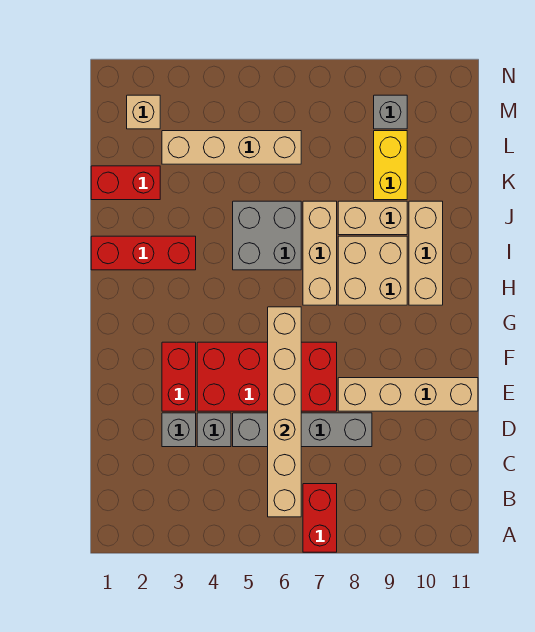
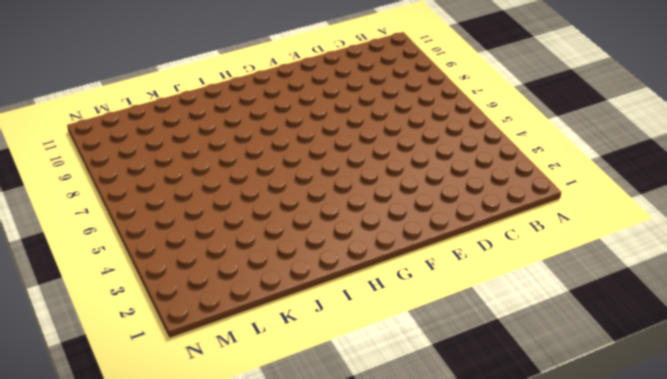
none -> red 1x2 brick [303,484,337,552]
none -> grey 1x1 brick [162,413,196,447]
none -> grey 1x1 brick [197,413,231,447]

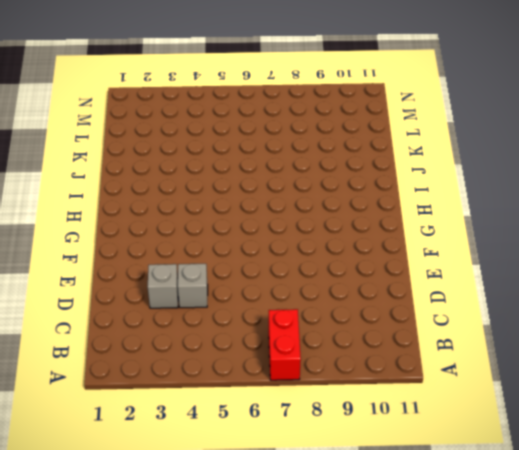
none -> grey 1x4 brick [233,413,372,447]
none -> red 1x2 brick [162,342,196,411]
none -> red 2x4 brick [197,342,337,411]

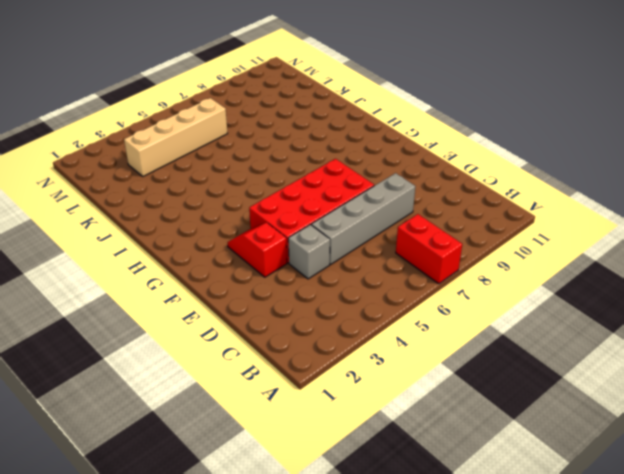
red 1x2 slope [227,223,287,277] -> red 1x2 brick [162,342,196,411]
none -> grey 1x1 brick [162,413,196,447]
none -> tan 1x4 brick [338,378,478,411]
none -> tan 1x3 brick [303,201,337,305]

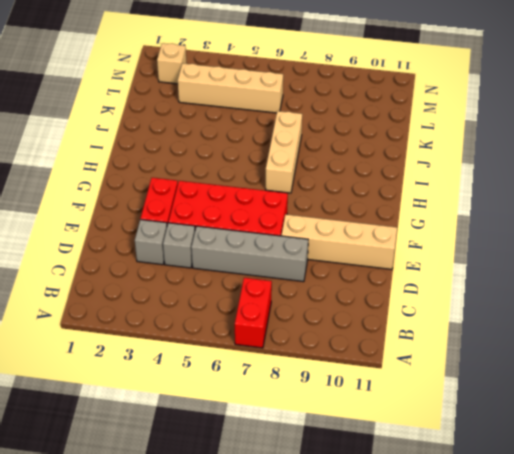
none -> tan 2x2 brick [338,236,407,305]
none -> tan 1x3 brick [409,201,443,305]
none -> red 1x3 brick [91,236,196,270]

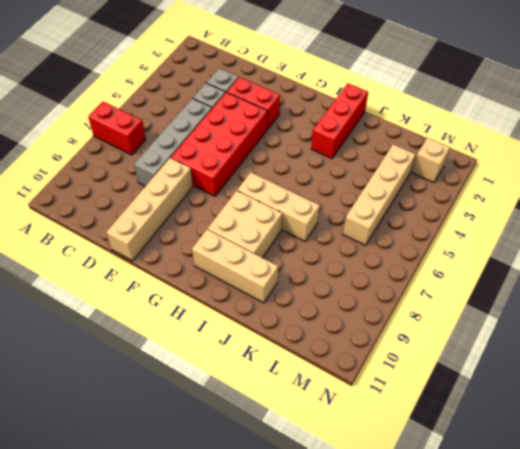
none -> grey 2x2 brick [233,201,301,270]
none -> tan 1x2 brick [338,201,407,235]
none -> red 1x2 brick [91,166,160,200]

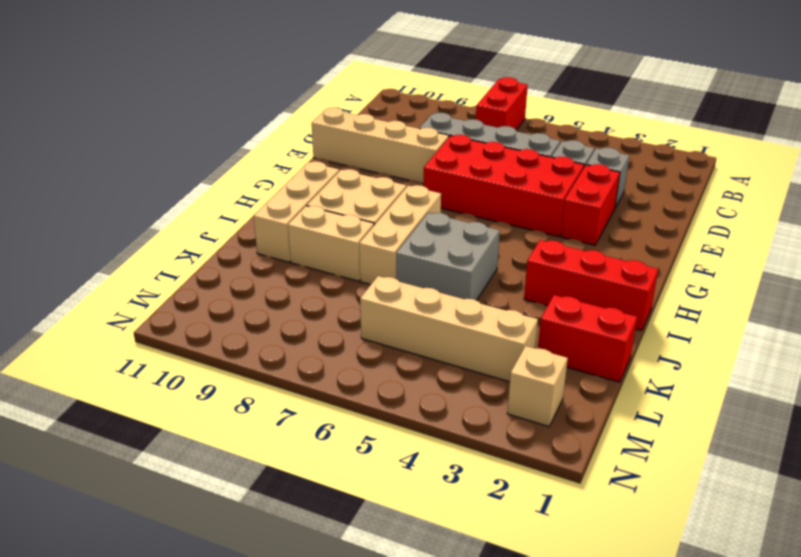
none -> yellow 1x2 brick [374,131,407,200]
none -> grey 1x1 brick [374,95,407,129]
none -> tan 1x6 brick [268,307,301,517]

